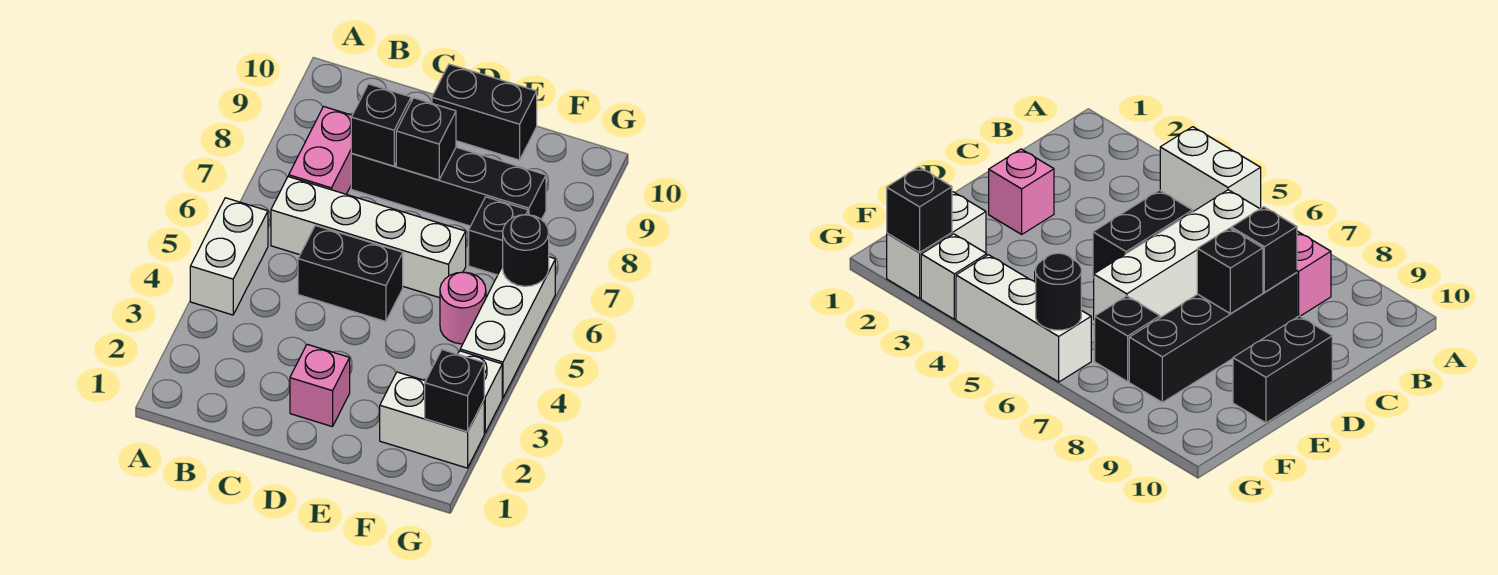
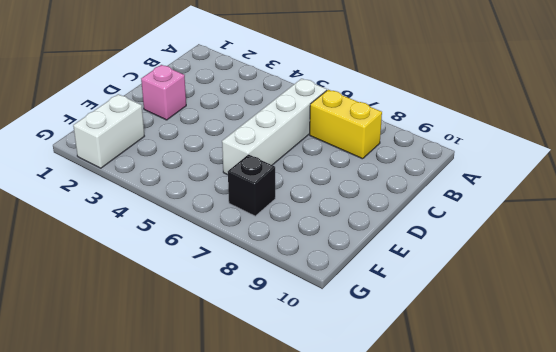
yellow 1x2 brick [310,90,382,159] -> pink 1x2 brick [289,107,352,194]
none -> white 1x2 brick [190,198,268,315]
none -> black 1x2 brick [298,225,403,322]
none -> black 1x4 brick [351,147,546,226]

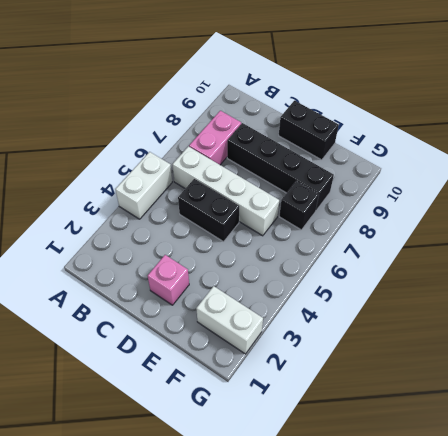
none -> pink 1x1 round brick [440,272,486,344]
none -> white 1x1 brick [458,351,502,433]
none -> white 1x3 brick [460,257,555,398]

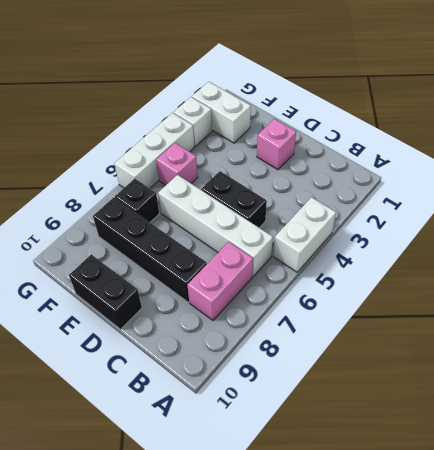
pink 1x1 brick [156,143,198,185] -> pink 1x1 round brick [440,272,486,344]
none -> black 1x1 brick [351,84,411,166]
none -> black 1x1 brick [396,98,456,180]
none -> black 1x1 brick [425,350,484,432]

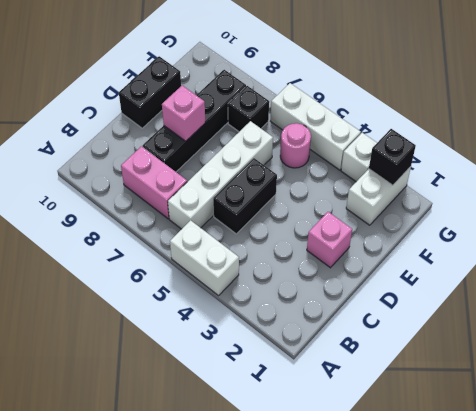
pink 1x1 brick [162,86,205,141] -> black 1x1 brick [396,98,456,180]
none -> black 1x1 brick [351,84,411,166]
none -> black 1x1 round brick [503,215,549,286]

